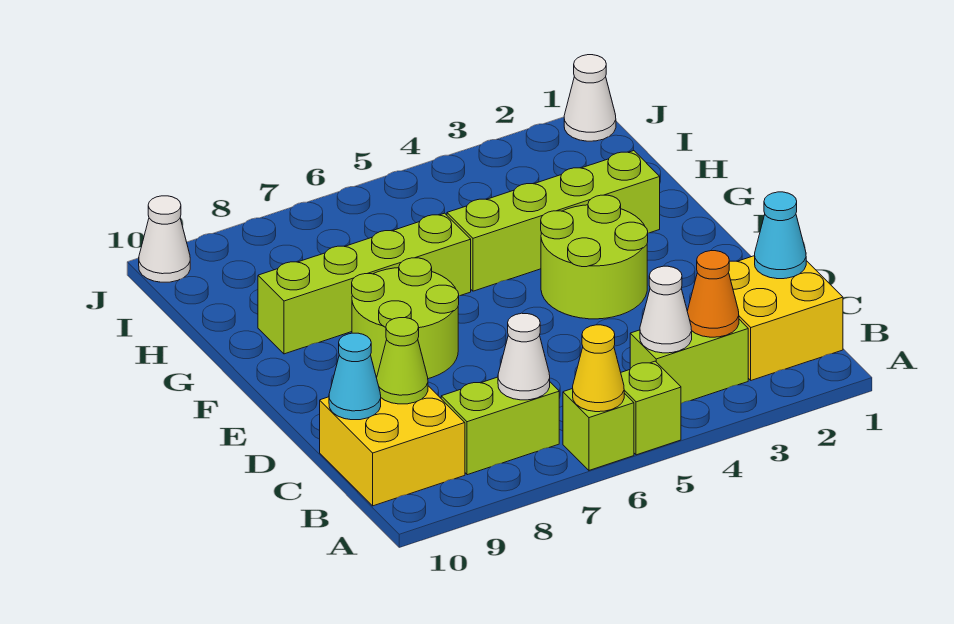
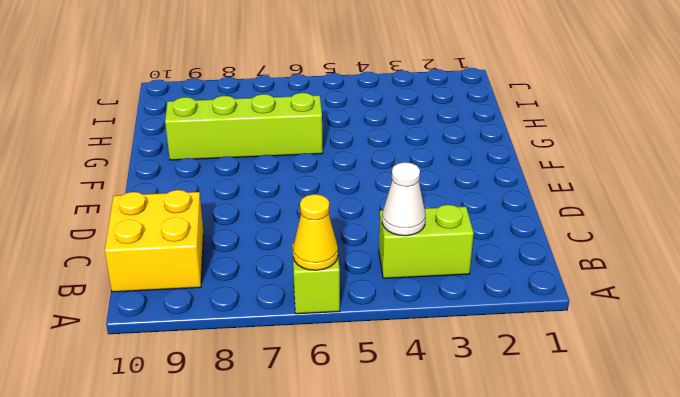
none -> lime 1x1 brick [621,361,681,455]
none -> yellow 2x2 brick [729,256,843,380]
none -> lime 1x2 brick [441,377,559,475]

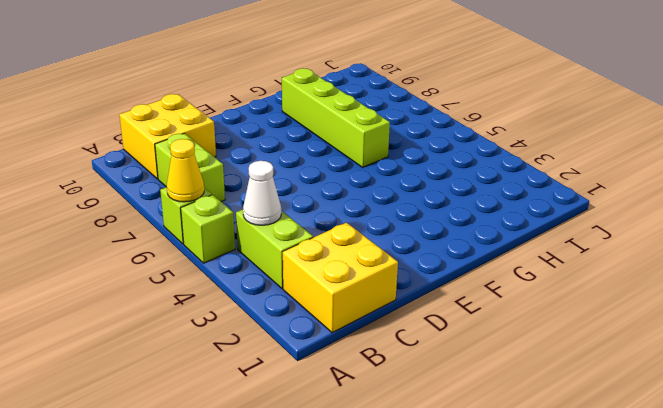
none -> lime 2x2 round brick [541,195,648,319]
none -> lime 2x2 round brick [352,258,459,379]
none -> lime 1x4 brick [447,151,660,291]

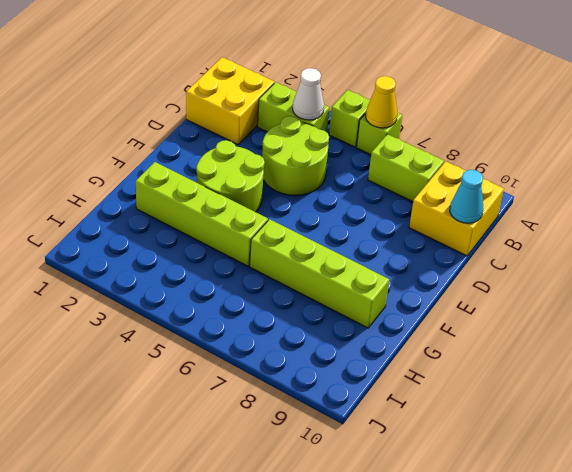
lime 2x2 round brick [262,116,329,196] -> lime 2x2 round brick moved to [352,258,459,379]
none -> white 1x1 cone [564,55,616,141]
none -> white 1x1 cone [139,196,190,282]
none -> orange 1x1 cone [687,251,739,337]

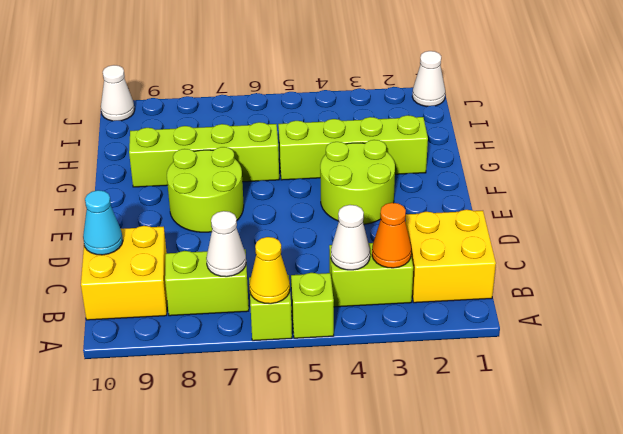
none -> cyan 1x1 cone [755,192,806,279]
none -> lime 1x1 cone [377,318,428,404]

